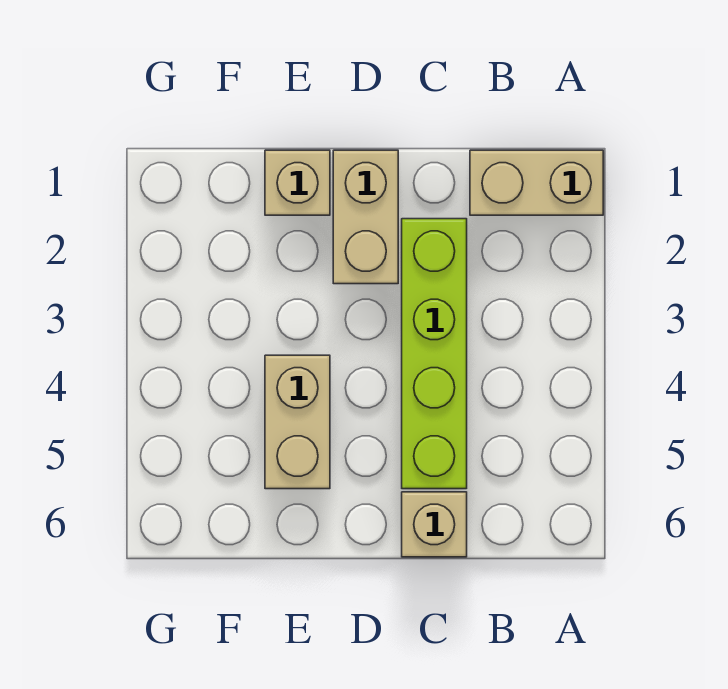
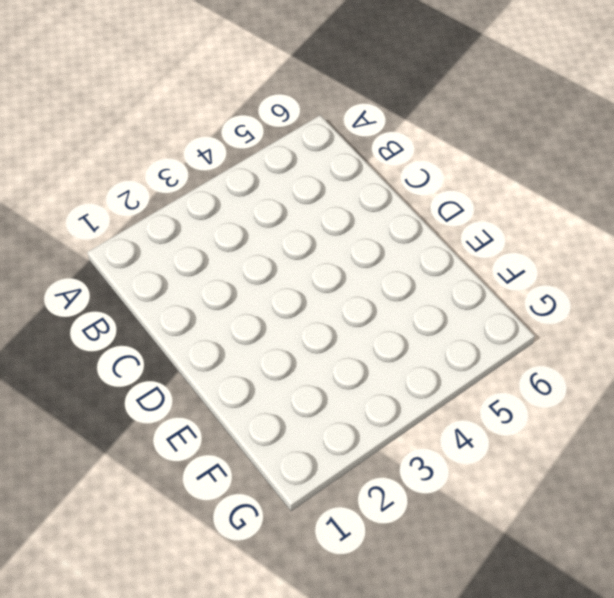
none -> tan 1x2 brick [470,150,603,215]
none -> lime 1x4 brick [402,219,467,489]

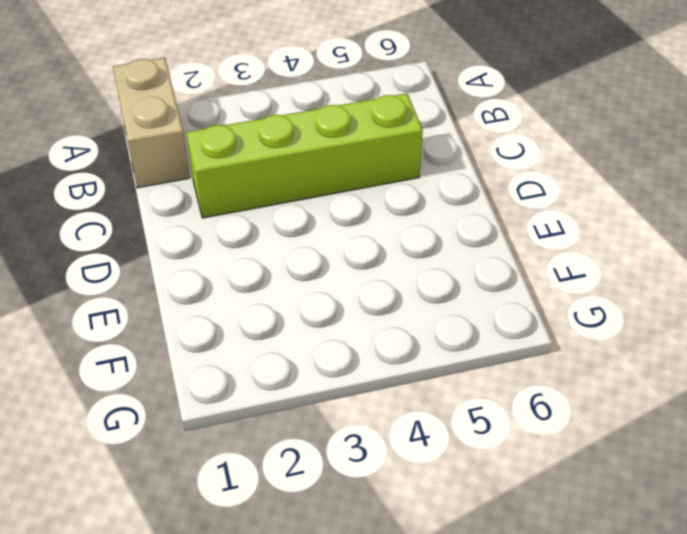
none -> tan 1x1 brick [402,492,467,557]
none -> tan 1x2 brick [333,150,398,284]

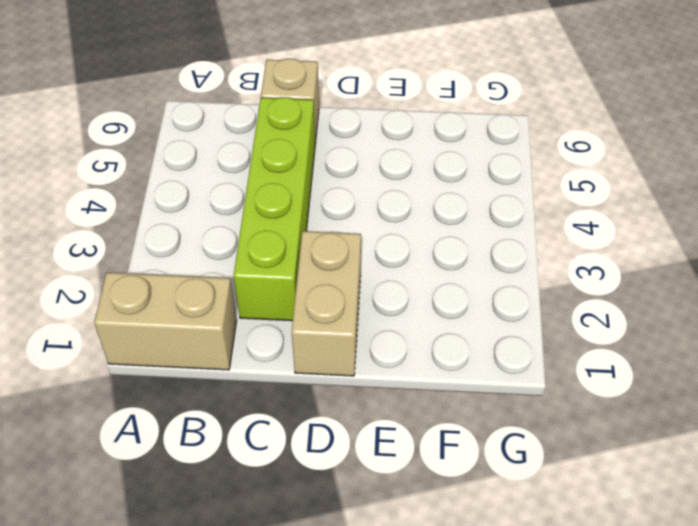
none -> tan 1x1 brick [265,150,330,215]
none -> tan 1x2 brick [265,355,330,489]

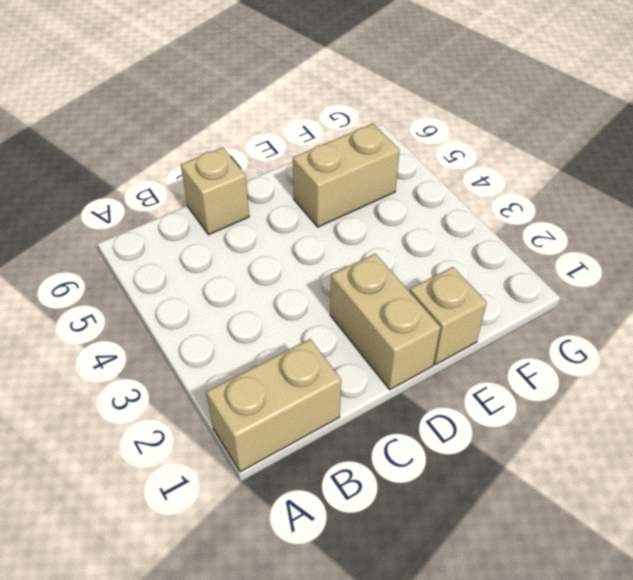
tan 1x2 brick [293,124,400,227] -> tan 1x2 brick turned to [265,355,330,489]
none -> lime 1x4 brick [402,219,467,489]

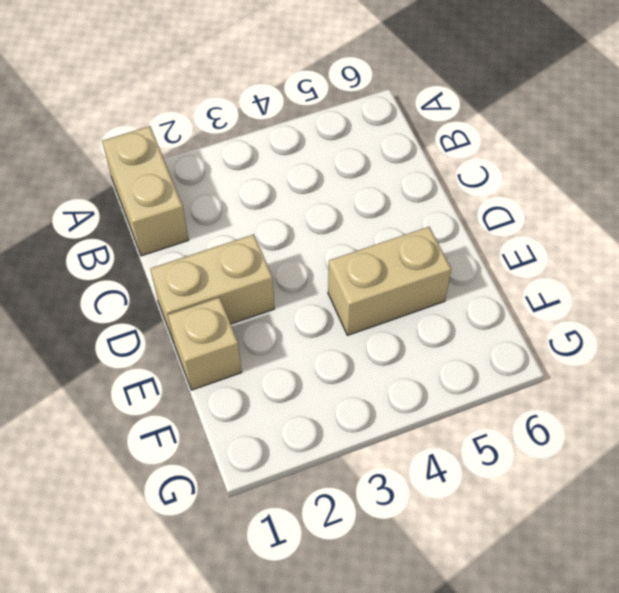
none -> lime 1x4 brick [402,219,467,489]
none -> tan 1x1 brick [402,492,467,557]

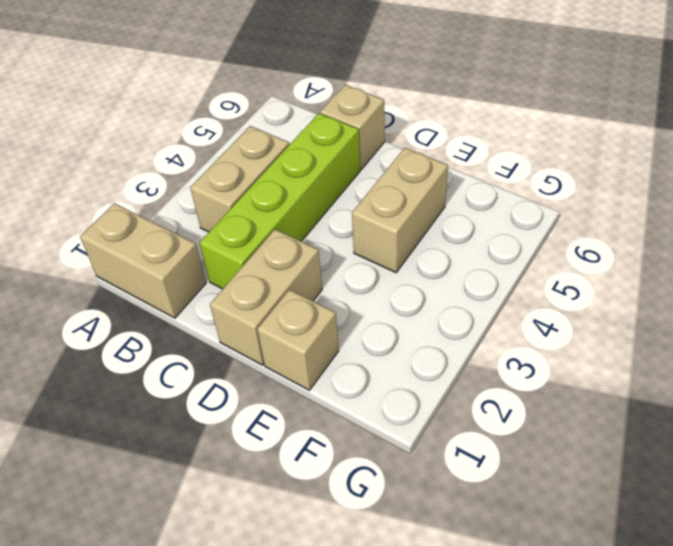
tan 1x2 brick [190,126,289,232] -> none

